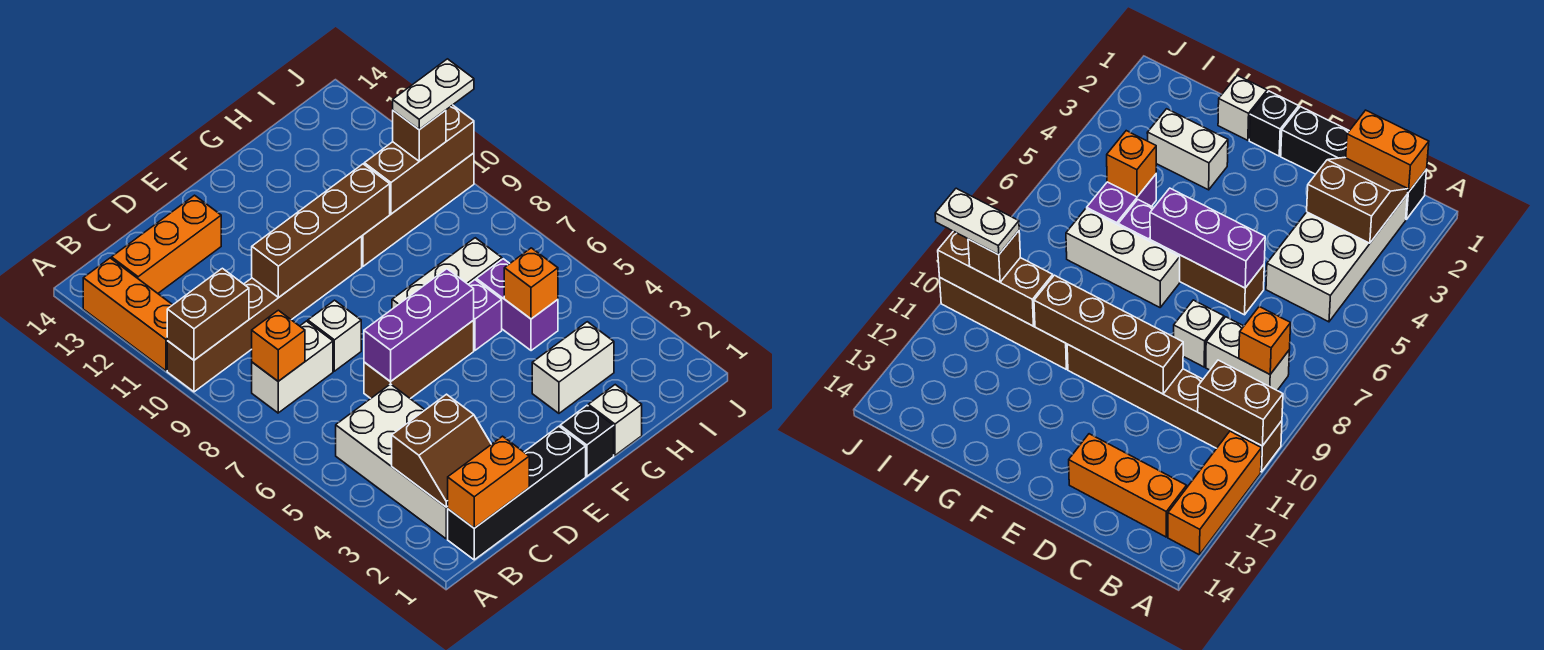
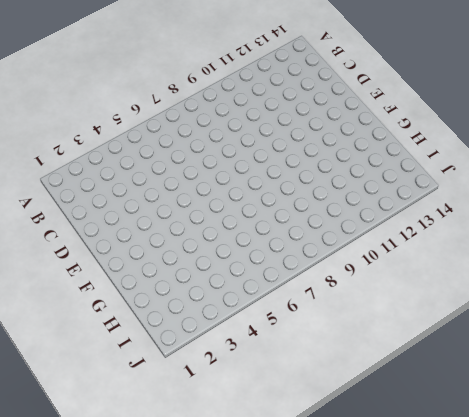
none -> brown 1x6 brick [167,237,362,392]
none -> orange 1x3 brick [83,258,172,371]
none -> black 1x4 brick [448,426,586,560]

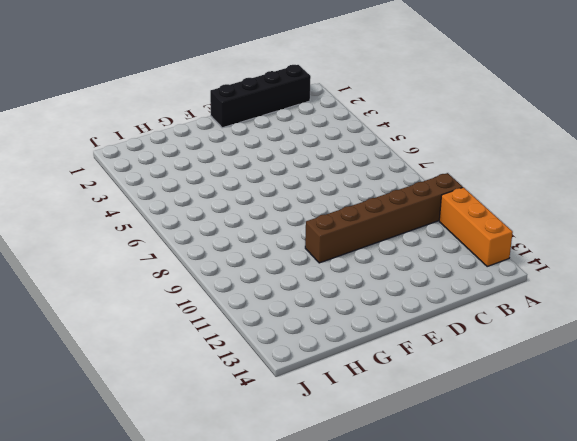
none -> white 2x4 brick [336,384,448,539]
none -> white 1x2 brick [252,321,333,413]
none -> orange 1x3 brick [111,195,221,293]

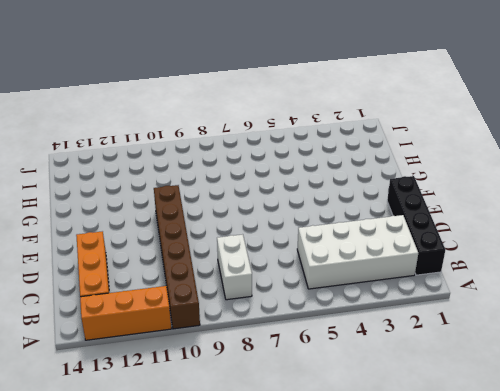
none -> brown 1x3 brick [364,321,474,399]
none -> white 1x1 brick [308,300,361,371]
none -> black 1x1 brick [560,406,614,476]

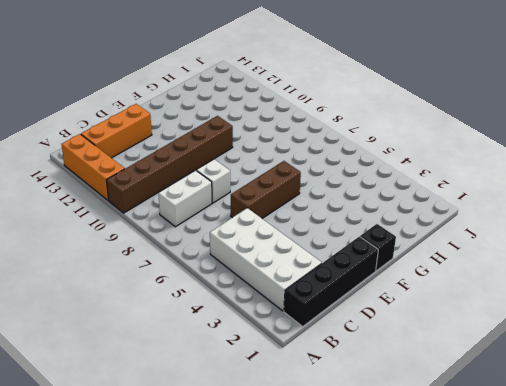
none -> white 1x3 brick [392,238,502,309]
none -> white 1x1 brick [588,385,642,455]
none -> white 1x2 brick [532,322,614,413]

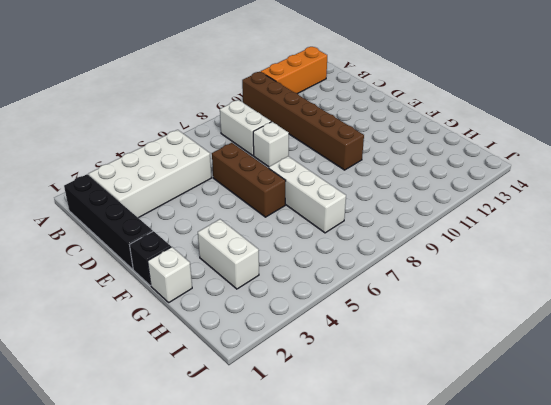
none -> orange 1x3 brick [111,195,221,293]
none -> purple 1x1 brick [468,280,502,350]
none -> brown 1x4 brick [361,153,474,266]

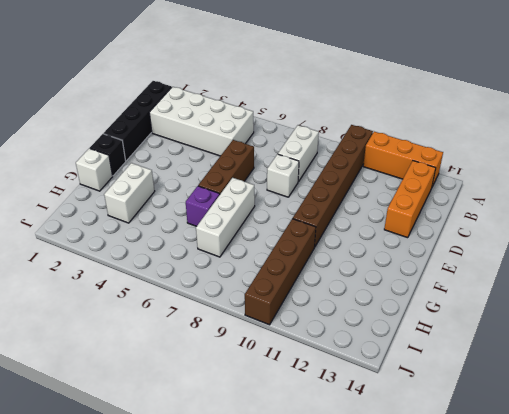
none -> purple 1x2 brick [476,259,558,351]
none -> brown 1x2 brick [167,268,249,360]
none -> orange 1x2 brick [447,436,529,528]

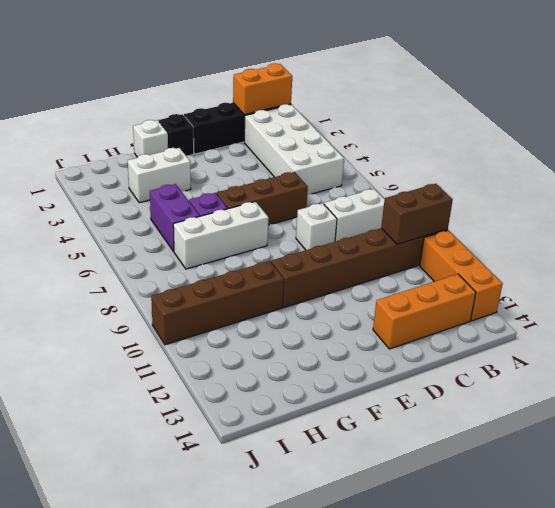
none -> brown 2x2 slope [392,394,491,507]
none -> orange 1x1 brick [252,310,305,381]
none -> purple 1x3 brick [364,269,474,382]

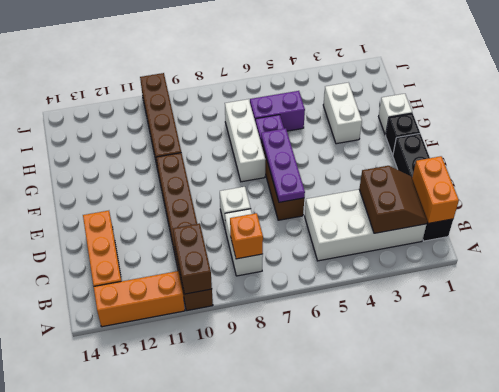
purple 1x3 plate [261,128,305,202] -> purple 1x3 brick [364,269,474,382]
none -> brown 1x4 brick [252,164,390,297]
none -> orange 1x1 brick [504,248,558,319]
none -> brown 1x3 brick [364,105,474,214]

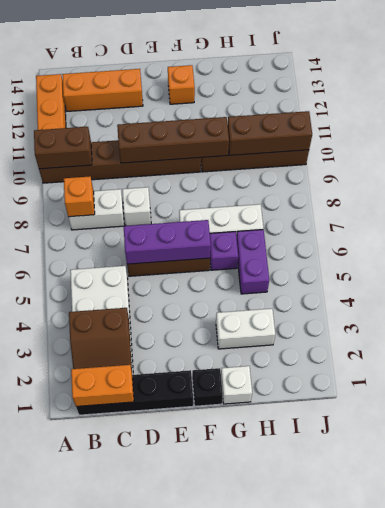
orange 1x1 brick [168,65,195,104] -> orange 1x1 brick moved to [504,248,558,319]
none -> brown 1x1 brick [393,110,446,161]
none -> white 1x2 plate [393,59,474,130]

